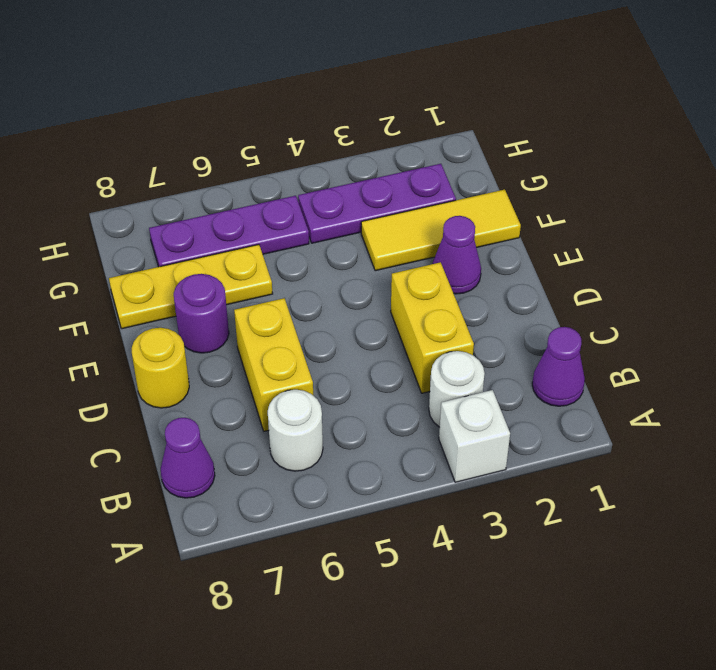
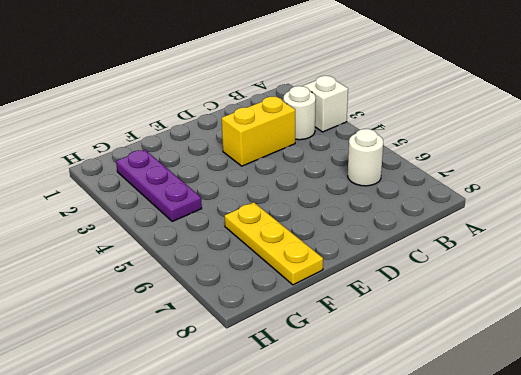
none -> purple 1x1 cone [532,327,585,406]
none -> purple 1x1 cone [161,418,215,498]
none -> yellow 1x2 brick [234,298,313,431]

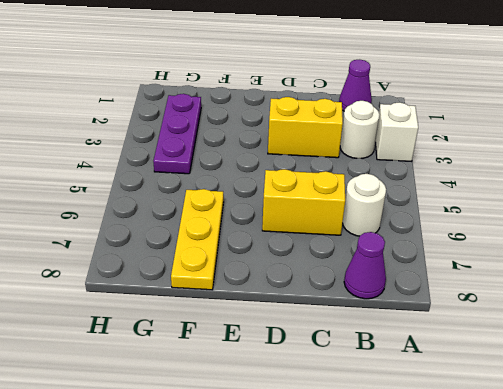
none -> yellow 1x1 round brick [132,328,189,408]
none -> purple 1x1 cone [433,216,481,294]
none -> purple 1x1 round brick [174,274,229,353]

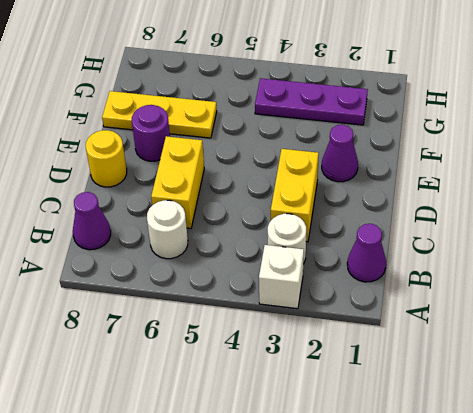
none -> yellow 1x3 tile [361,189,521,271]
none -> purple 1x3 plate [149,196,309,267]

